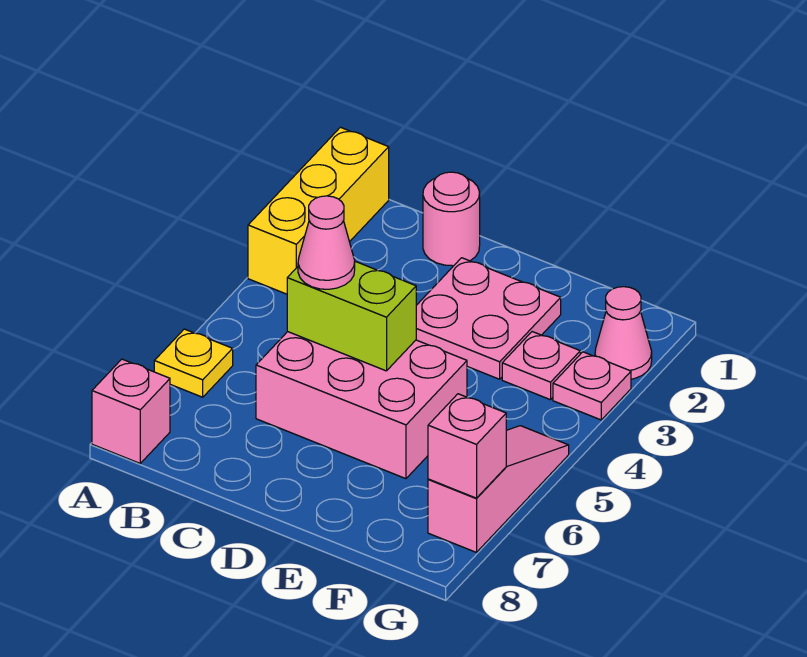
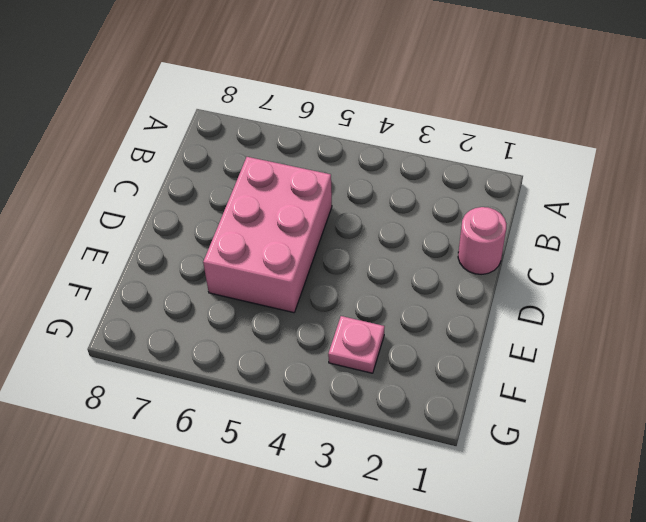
none -> yellow 1x3 brick [248,127,389,294]
none -> yellow 1x1 plate [154,329,233,397]
none -> pink 1x1 brick [92,359,170,463]

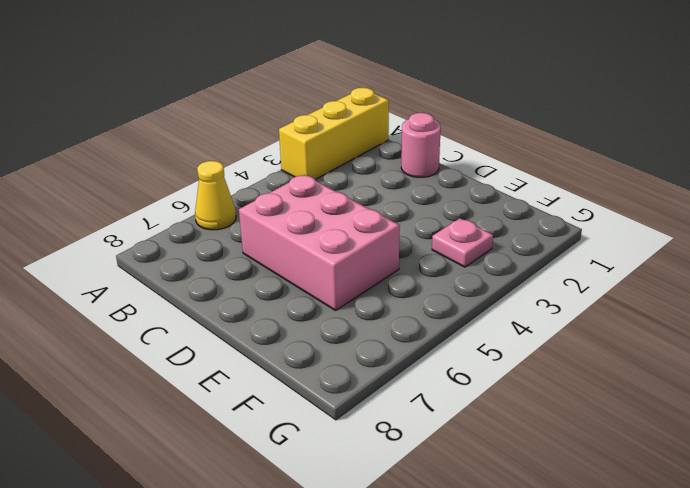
yellow 1x1 cone [195,161,236,230] -> yellow 1x1 plate [154,329,233,397]
none -> pink 1x1 brick [92,359,170,463]
none -> pink 2x2 plate [416,258,561,379]
none -> pink 1x1 cone [595,287,652,379]

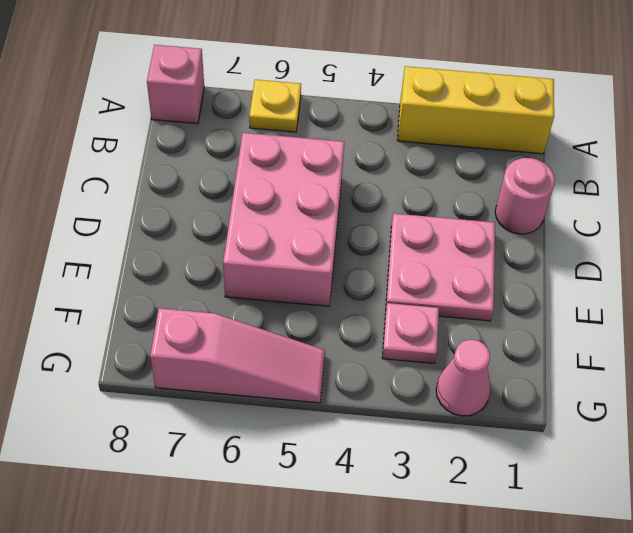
none -> pink 1x1 plate [553,352,631,420]
none -> lime 1x2 brick [287,261,416,371]
none -> pink 1x1 brick [428,394,506,498]

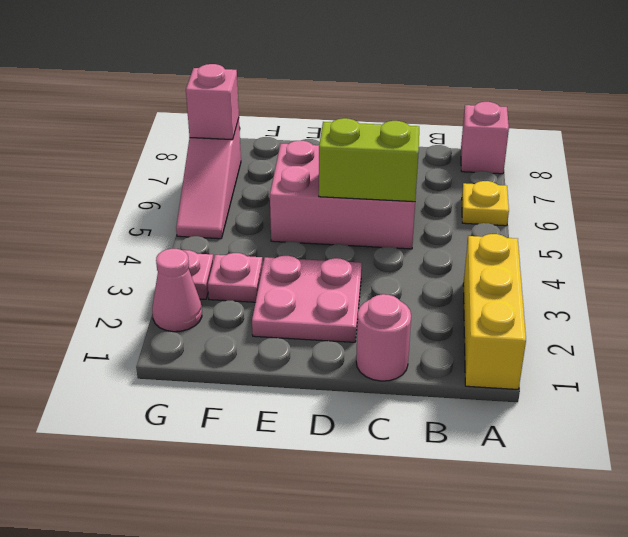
none -> pink 1x1 cone [298,196,355,289]

